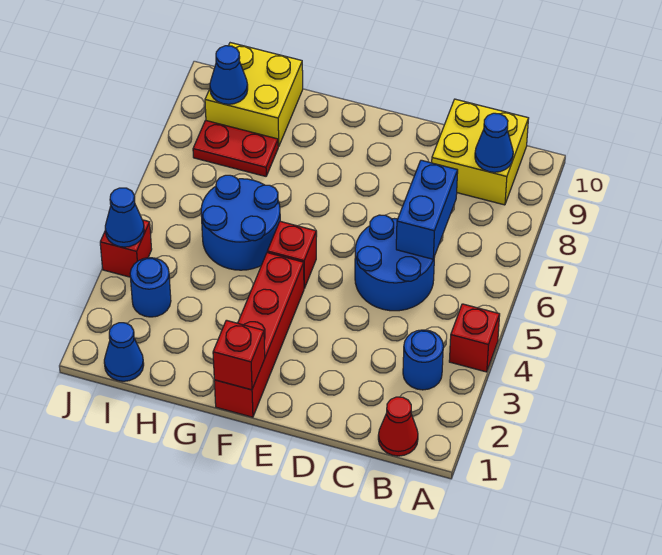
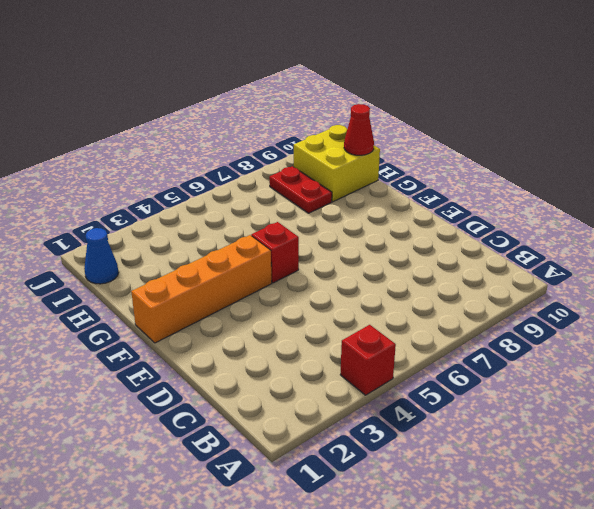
orange 1x4 brick [131,235,272,343] -> red 1x4 brick [214,253,304,417]
red 1x1 cone [344,104,374,155] -> red 1x1 cone moved to [378,397,418,456]
none -> blue 1x1 round brick [403,330,443,390]
none -> yellow 2x2 brick [432,99,529,205]
none -> blue 2x2 round brick [355,215,434,311]

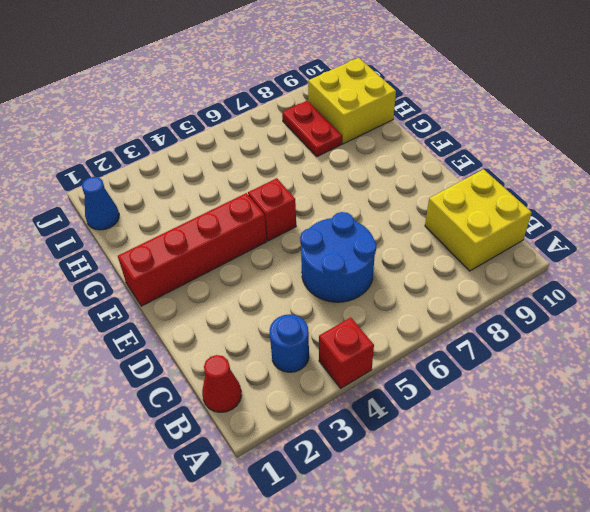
none -> blue 2x2 round brick [201,175,280,270]
none -> blue 1x1 round brick [130,258,171,317]
none -> red 1x1 brick [100,220,152,277]

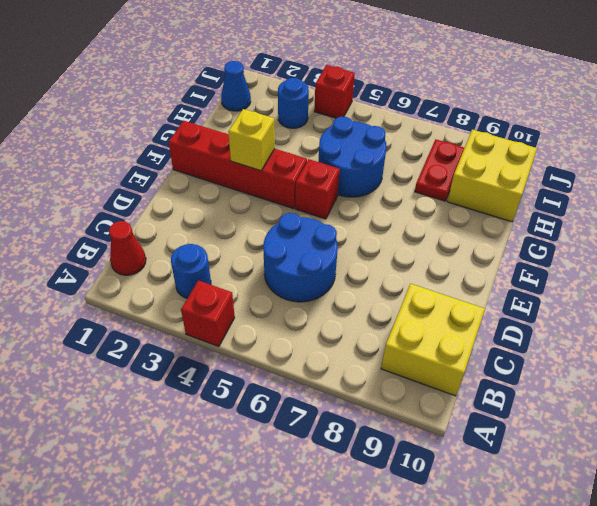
yellow 1x1 brick [228,109,275,171] -> none
none -> blue 1x1 cone [475,113,513,172]
none -> blue 1x2 brick [396,160,458,259]
none -> red 1x1 brick [213,320,265,390]

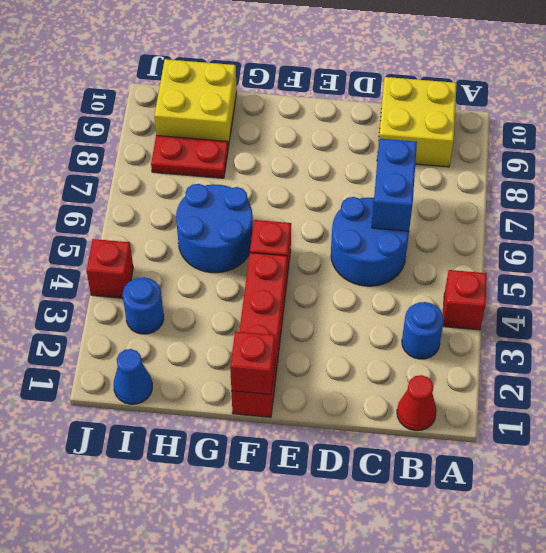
none -> blue 1x1 cone [475,113,513,172]
none -> blue 1x1 cone [210,46,248,104]
none -> blue 1x1 cone [105,188,144,247]

